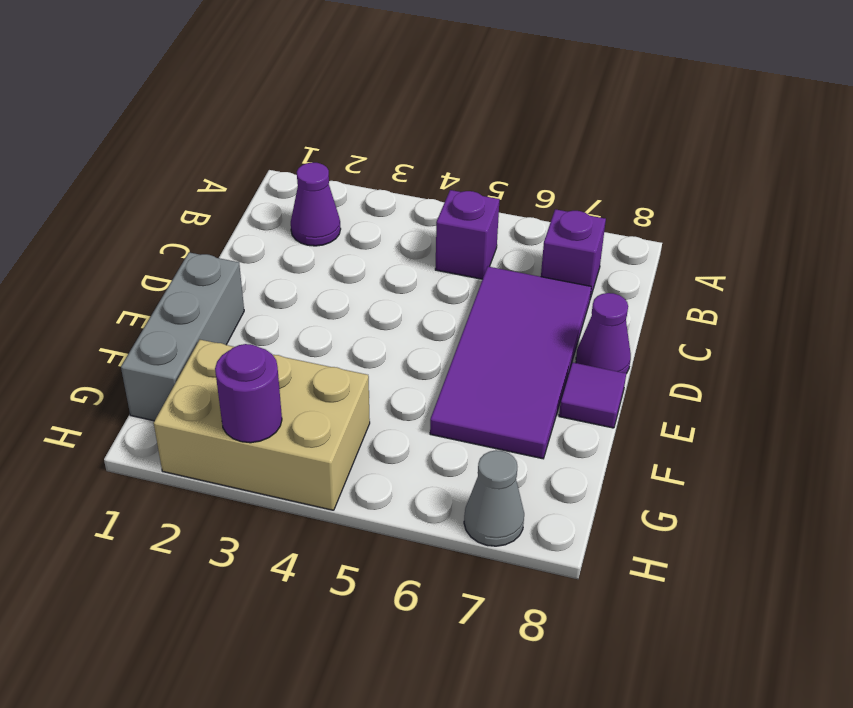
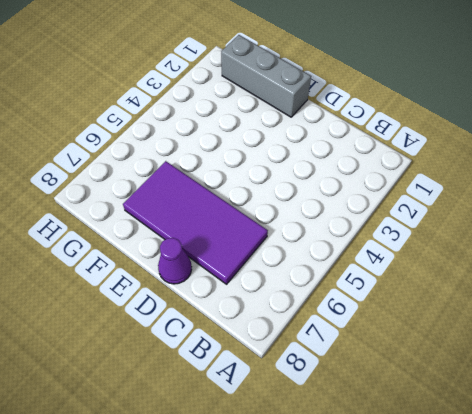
none -> purple 1x1 cone [291,162,341,246]
none -> purple 1x1 brick [435,190,500,279]

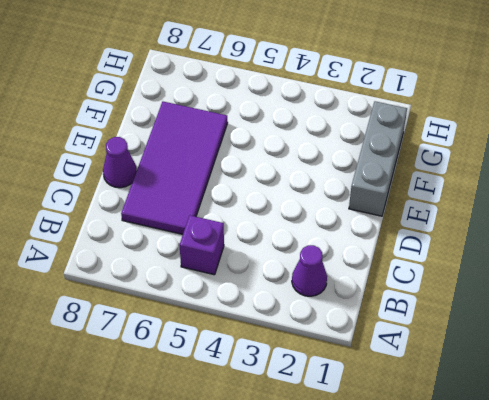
none -> purple 1x1 brick [541,209,606,299]
none -> purple 1x1 tile [559,362,626,428]

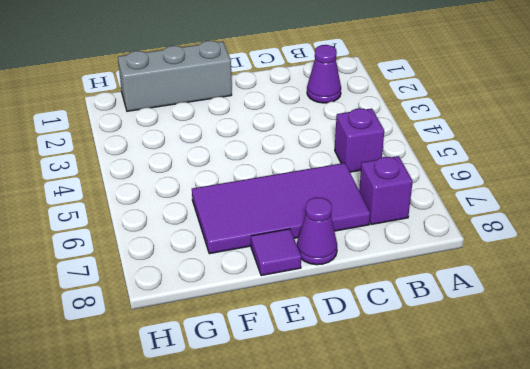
none -> tan 2x3 brick [154,340,370,510]
none -> grey 1x1 cone [464,450,524,546]

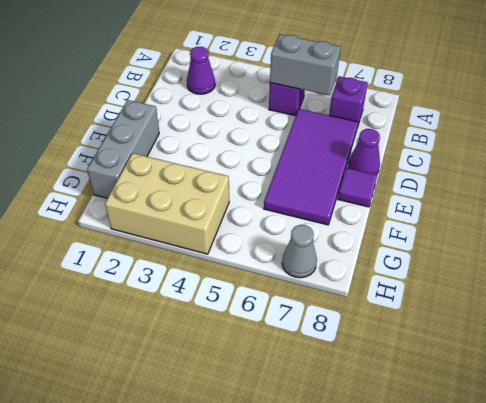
grey 1x2 brick [270,34,341,95] -> none
none -> purple 1x1 round brick [215,344,282,443]

